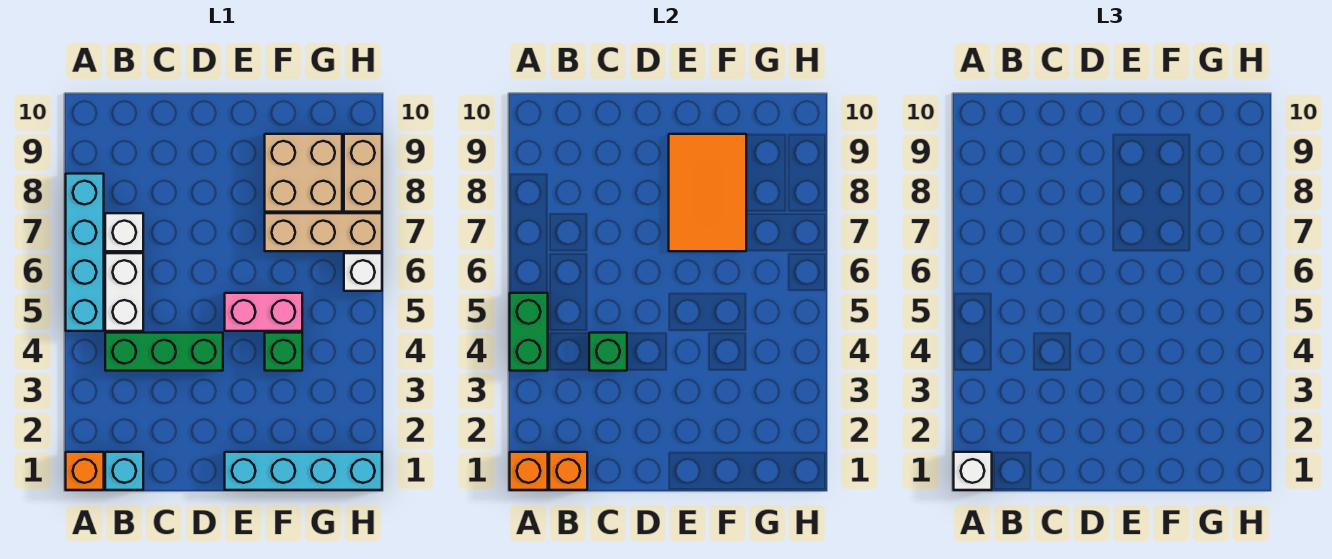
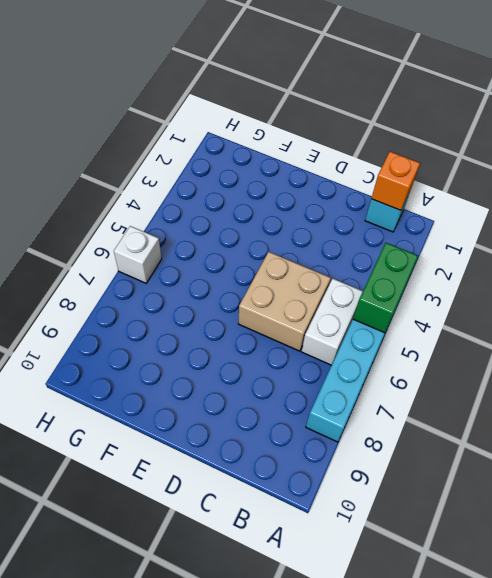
tan 2x2 brick [238,252,331,351] -> tan 2x2 brick moved to [265,134,342,212]
none -> orange 1x1 brick [66,452,104,490]
none -> green 1x3 brick [105,333,223,371]
none -> white 1x1 brick [105,213,143,251]

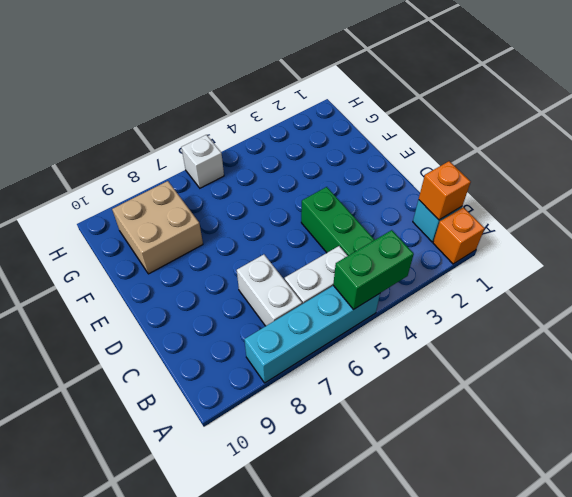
white 1x2 brick [237,254,302,326] -> white 1x1 brick [105,213,143,251]
none -> cyan 1x4 brick [225,452,382,490]
none -> pink 1x2 brick [225,293,302,331]
none -> green 1x1 brick [265,333,302,371]

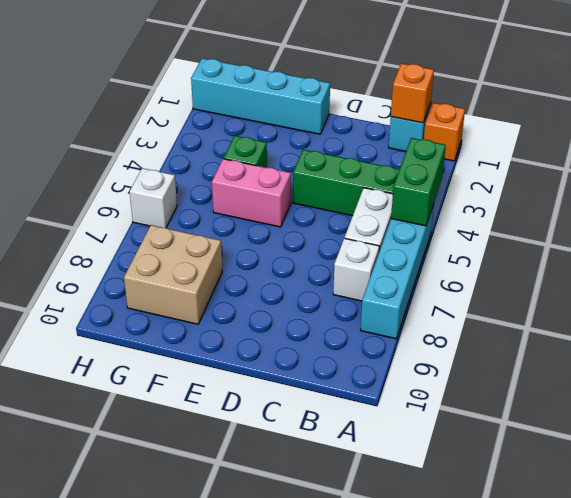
none -> tan 1x3 brick [265,213,382,251]
none -> tan 1x2 brick [344,134,382,212]
none -> orange 1x1 brick [510,452,548,490]

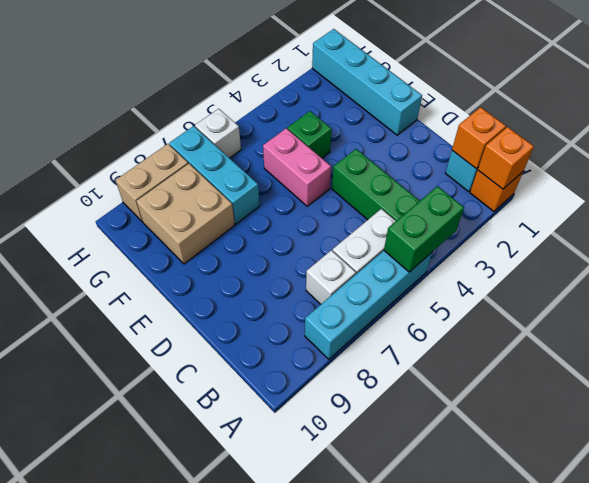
cyan 1x3 brick [169,126,260,224] -> tan 1x3 brick [265,213,382,251]
none -> green 1x1 brick [589,333,627,371]
none -> orange 2x3 tile [669,134,746,251]
none -> white 1x1 brick [954,452,992,490]

